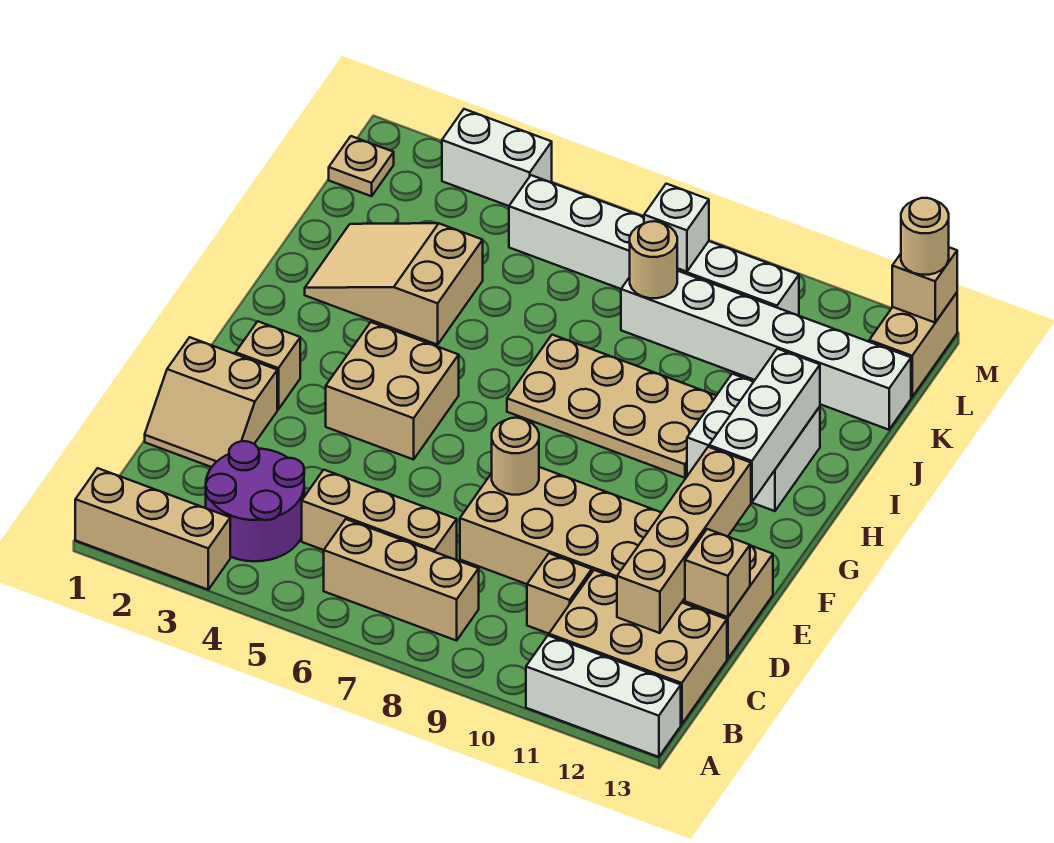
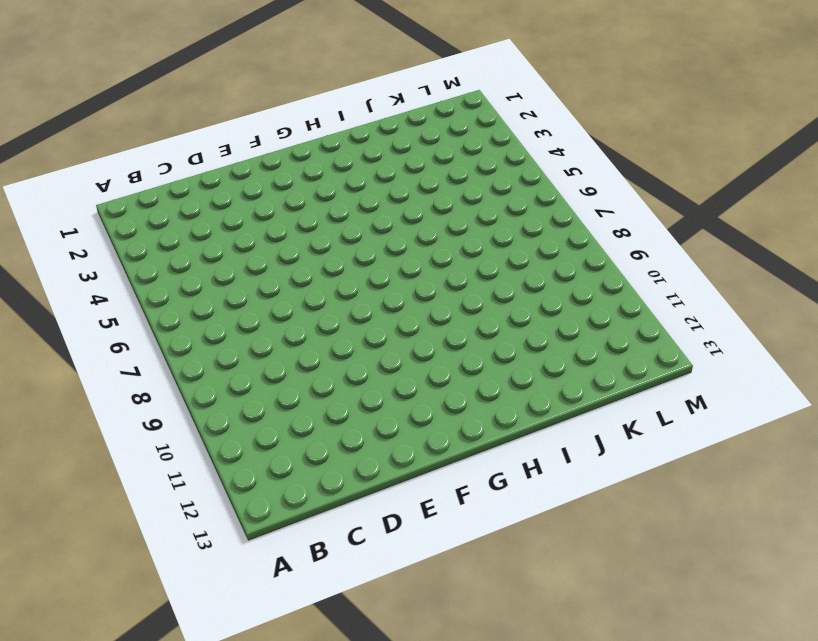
none -> tan 1x3 brick [75,468,230,590]
none -> white 1x3 brick [526,636,681,757]
none -> purple 2x2 round brick [206,441,304,561]

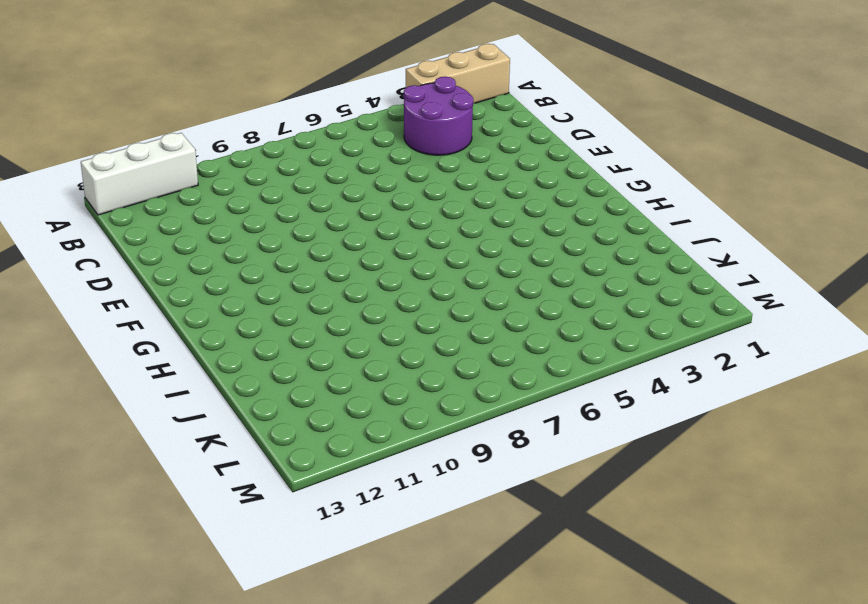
none -> tan 1x3 brick [324,519,479,641]
none -> tan 2x3 brick [549,570,727,724]
none -> tan 1x3 brick [302,470,457,560]

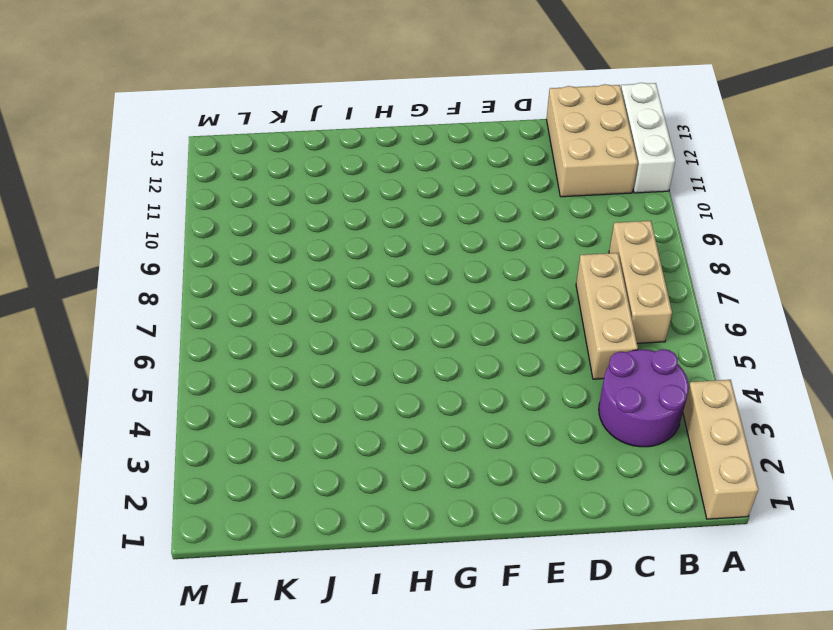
none -> tan 1x1 brick [527,553,592,634]
none -> tan 2x2 slope [145,337,277,467]
none -> tan 2x6 brick [460,467,773,659]

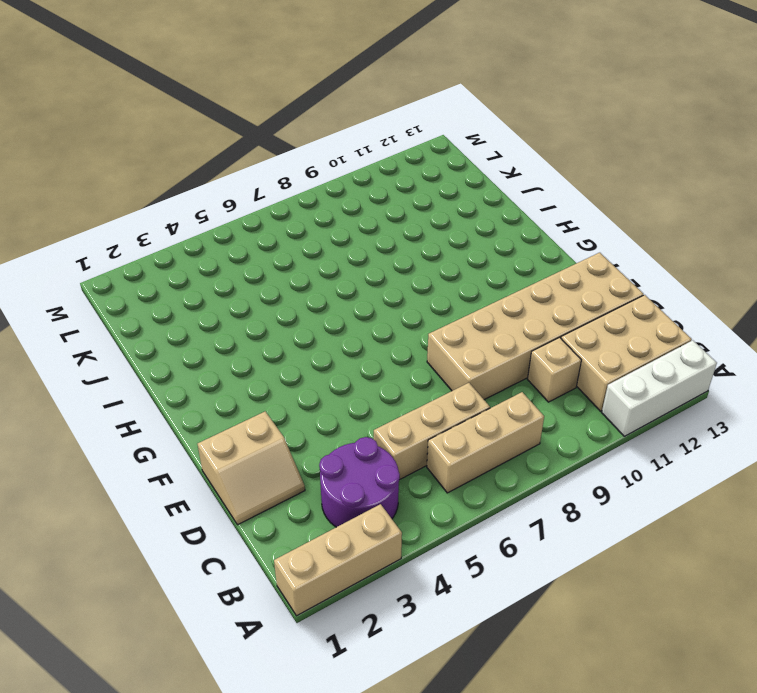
none -> tan 1x1 brick [236,321,300,409]
none -> tan 2x2 brick [326,322,459,460]
none -> tan 2x4 plate [507,335,716,478]

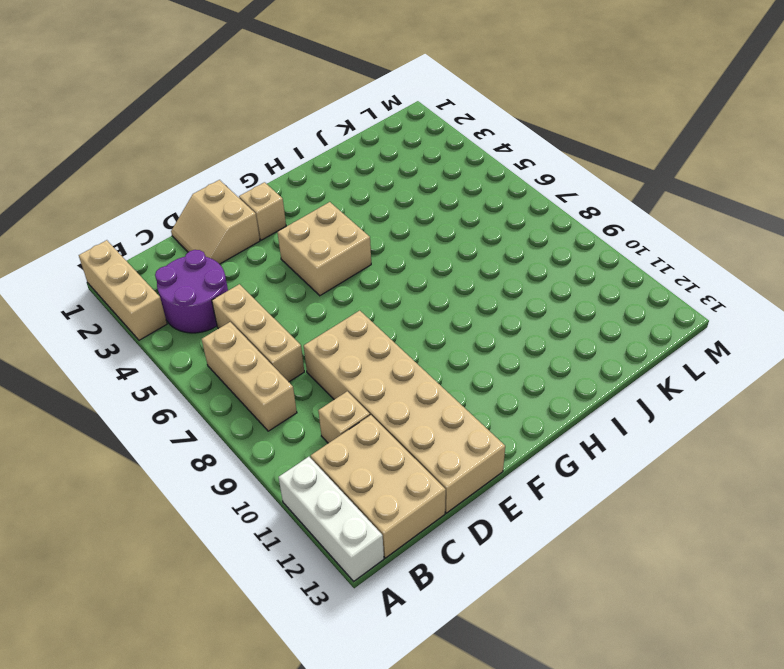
none -> tan 2x4 plate [507,335,716,478]
none -> white 2x2 brick [687,374,820,511]
none -> tan 2x3 slope [305,223,483,345]

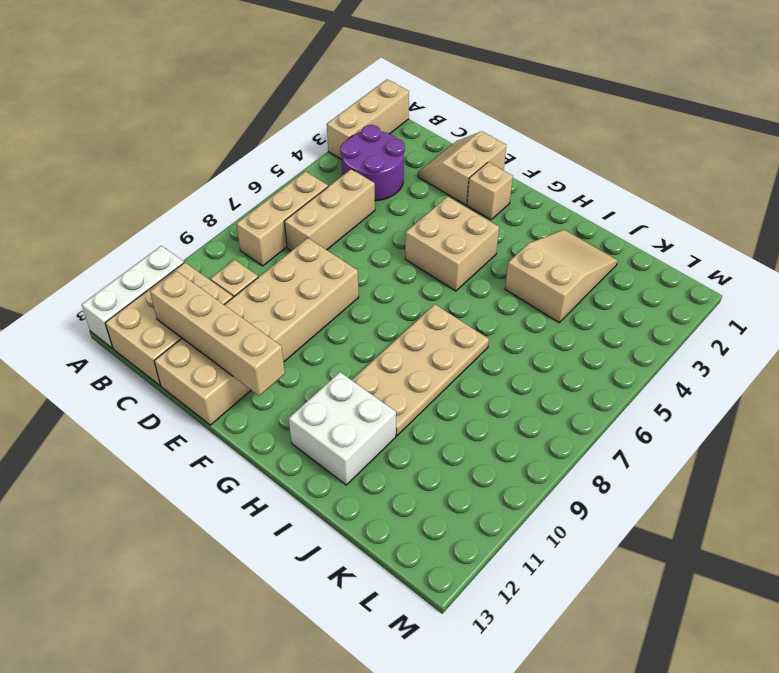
none -> white 1x6 brick [621,271,911,430]
none -> tan 1x1 plate [329,136,394,196]
none -> white 1x6 brick [509,175,799,316]

